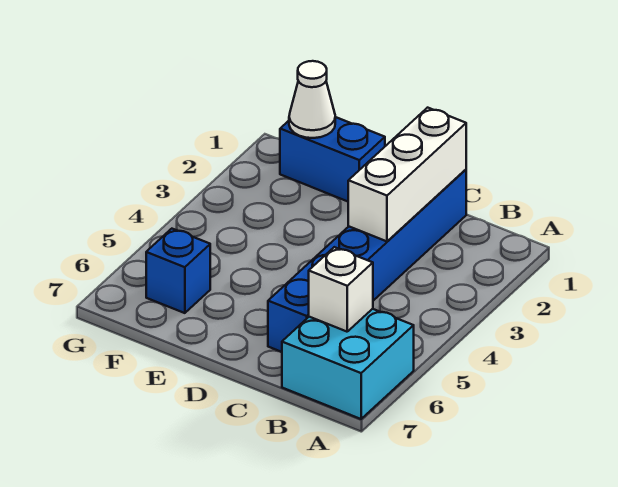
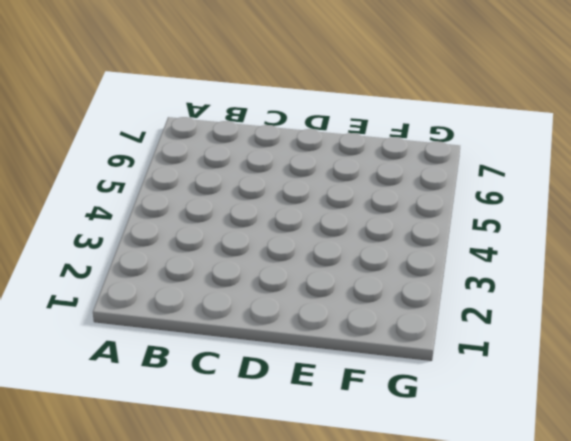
none -> cyan 2x2 brick [282,309,414,419]
none -> blue 1x6 brick [268,170,466,352]

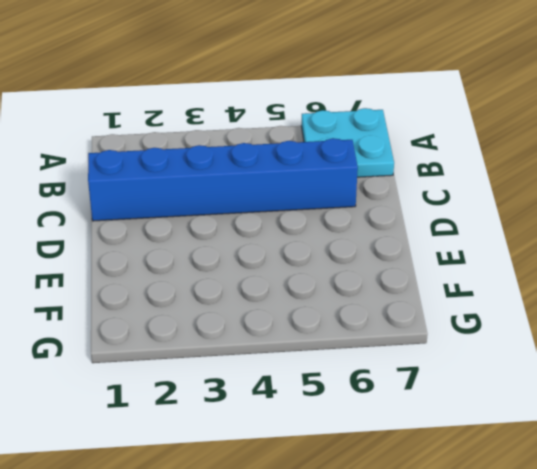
cyan 2x2 plate [301,108,394,177] -> cyan 2x2 brick [282,309,414,419]
none -> blue 1x2 brick [280,117,385,201]
none -> blue 1x1 brick [146,229,210,313]

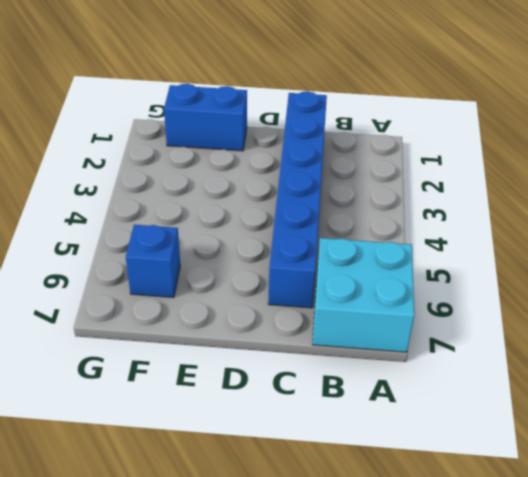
none -> white 1x1 brick [309,247,373,332]
none -> white 1x3 brick [348,108,466,241]

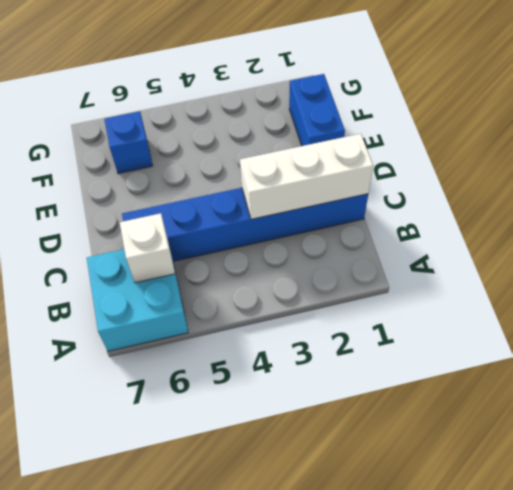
none -> white 1x1 cone [289,61,335,138]

